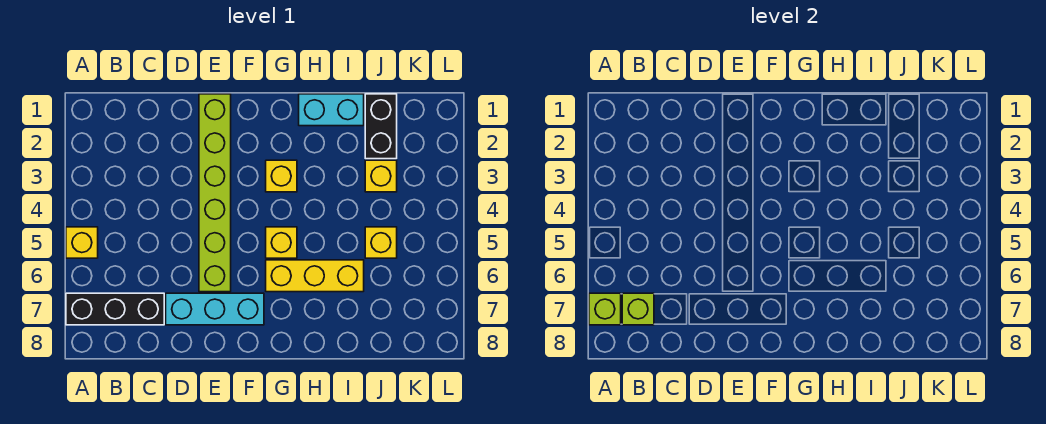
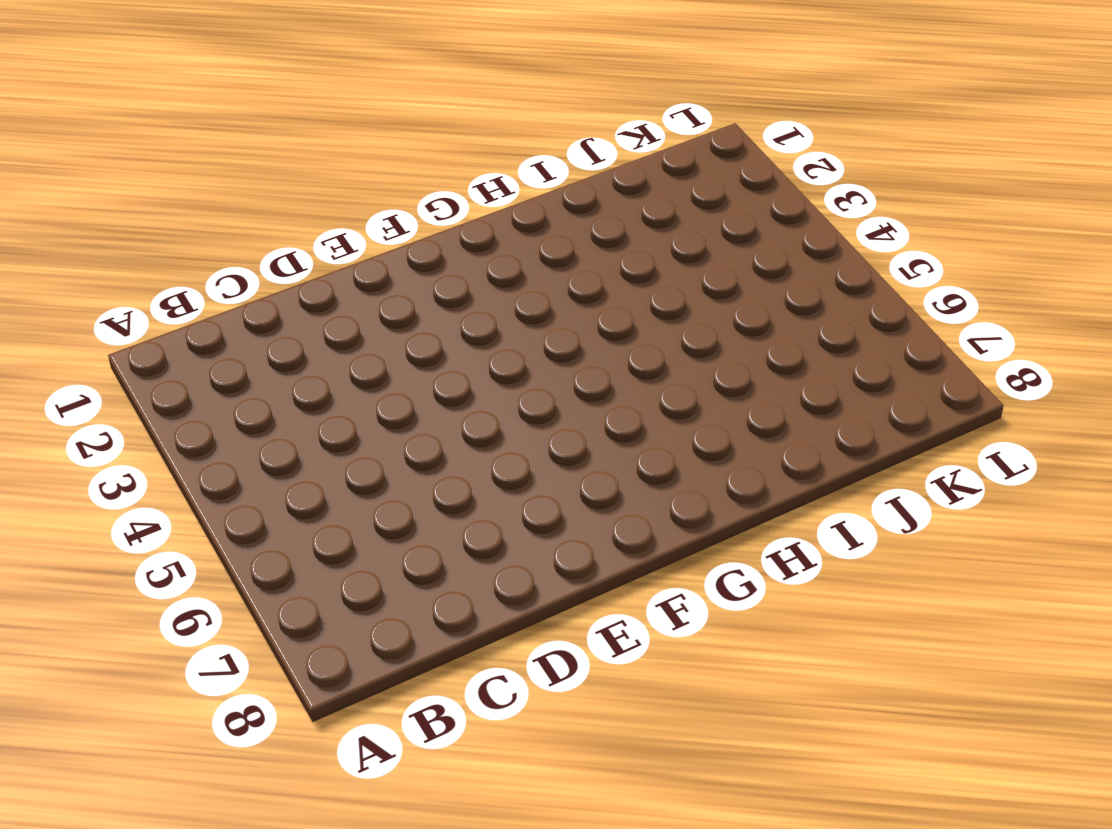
none -> yellow 1x1 brick [66,227,98,258]
none -> black 1x3 brick [66,293,164,325]
none -> cyan 1x3 brick [166,293,264,325]

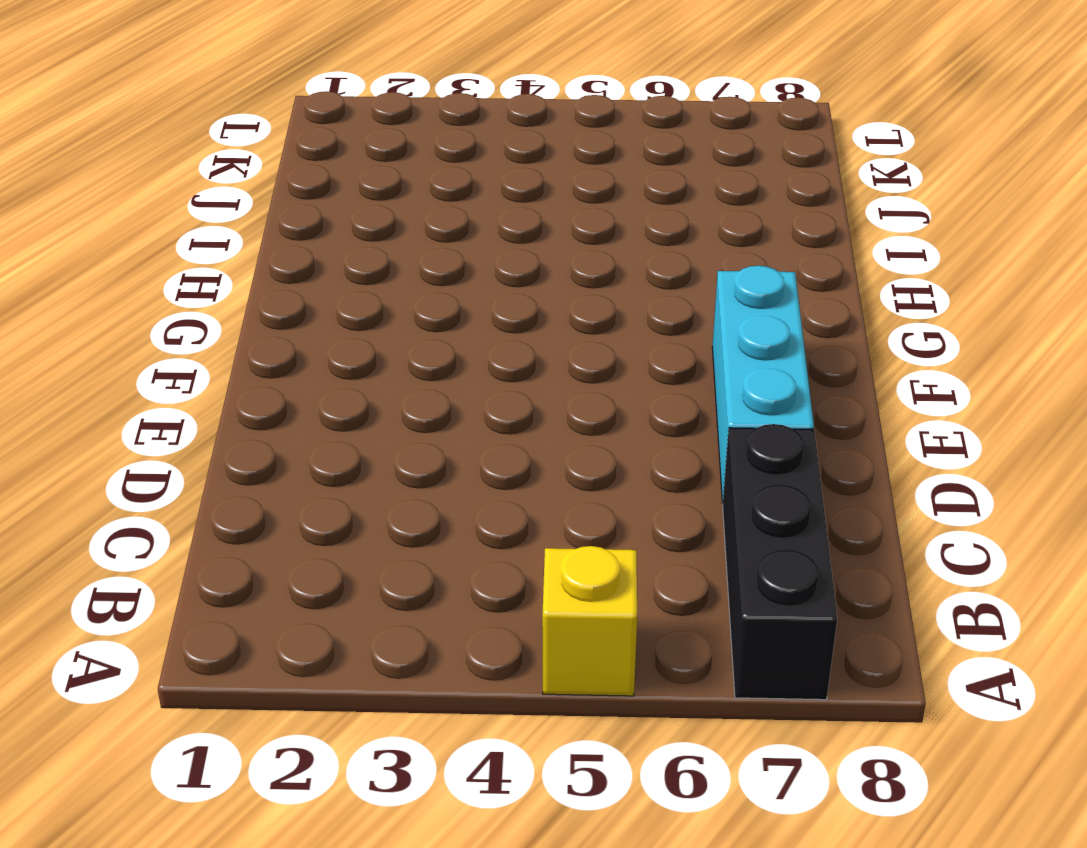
none -> lime 1x6 brick [199,94,231,292]
none -> yellow 1x1 brick [266,160,297,192]
none -> yellow 1x1 brick [266,227,297,258]

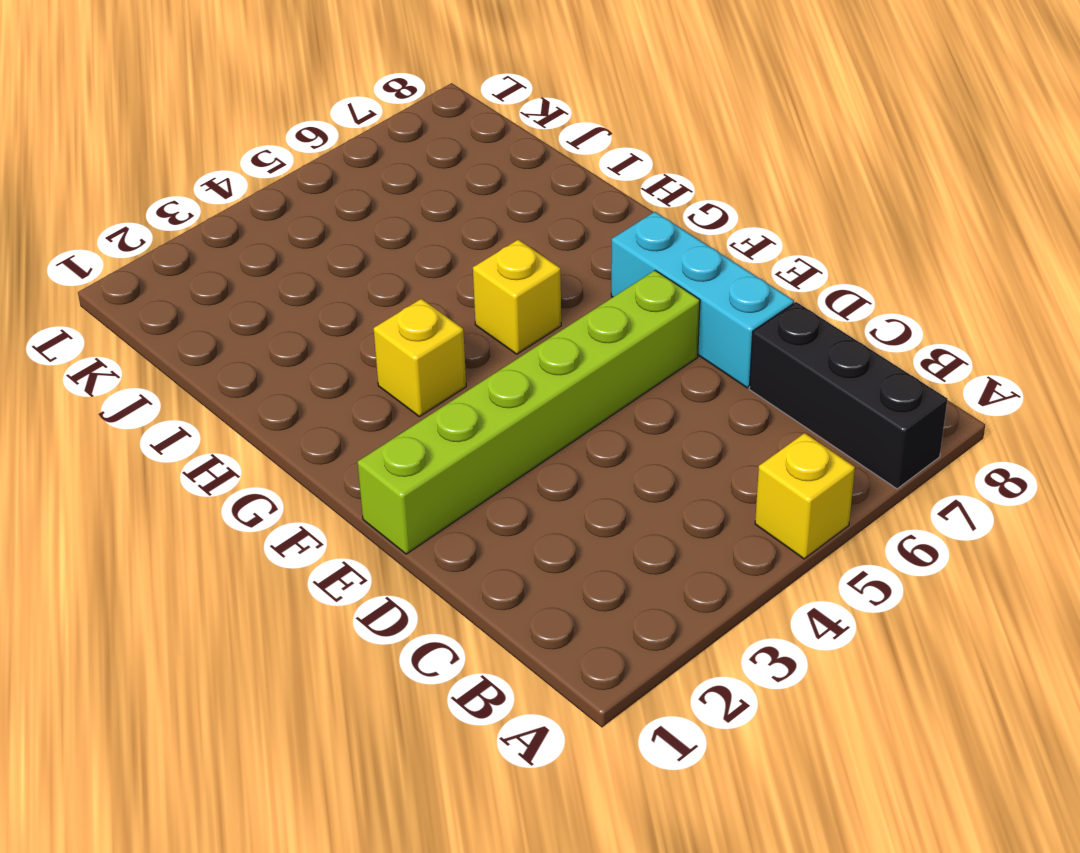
none -> yellow 1x3 brick [266,260,364,292]
none -> cyan 1x2 brick [299,94,364,126]
none -> black 1x2 brick [365,94,397,159]

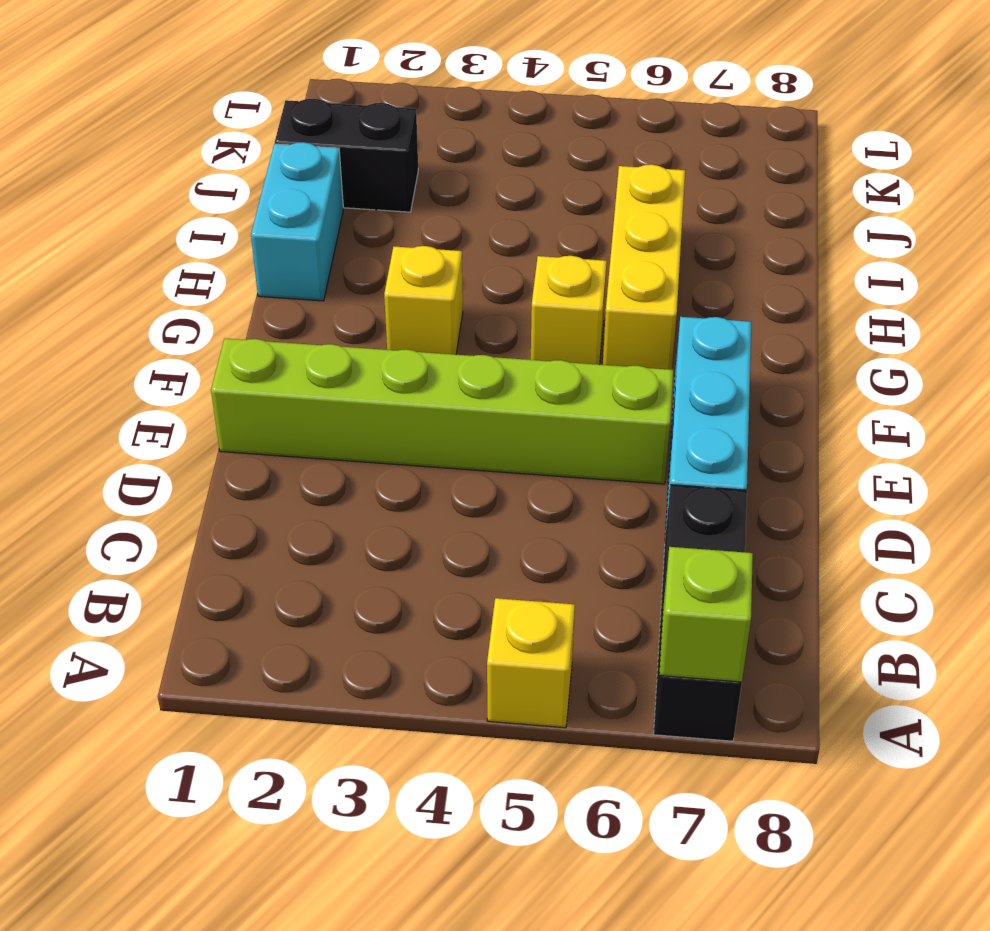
none -> yellow 1x1 brick [365,160,397,192]
none -> yellow 1x1 brick [365,227,397,258]
none -> lime 1x1 brick [622,293,654,325]

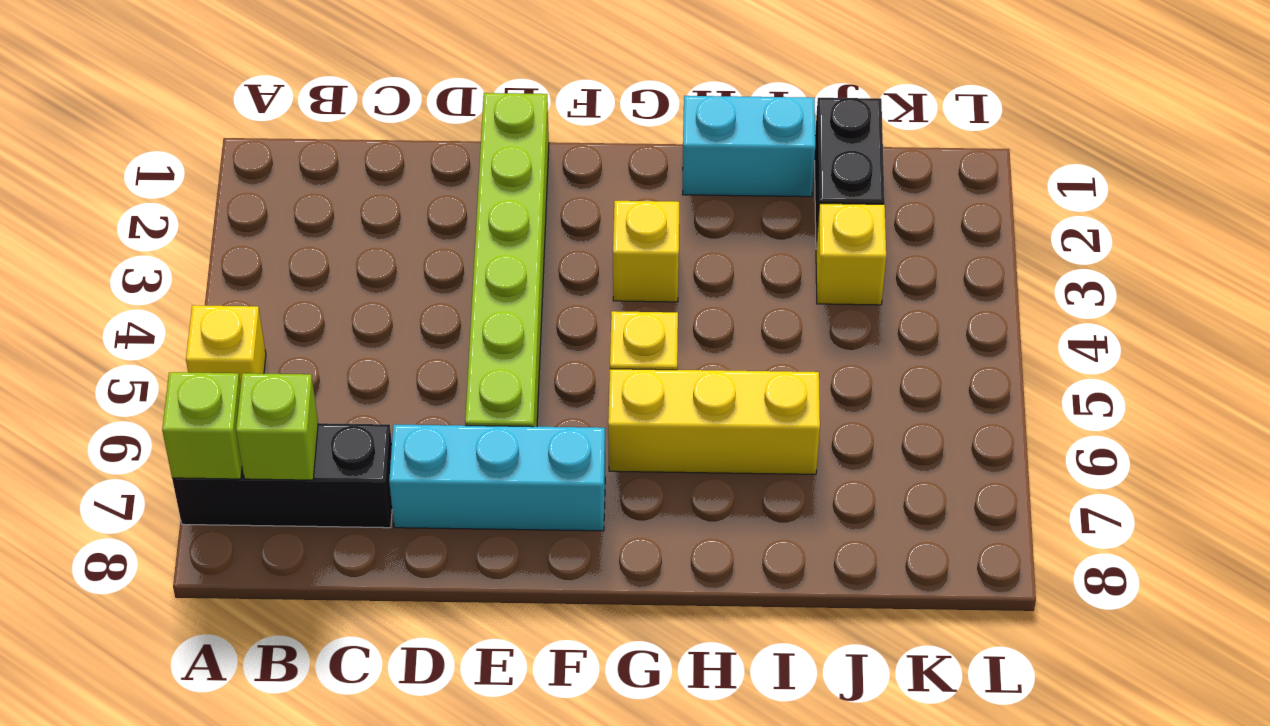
none -> yellow 1x1 brick [365,227,397,258]

